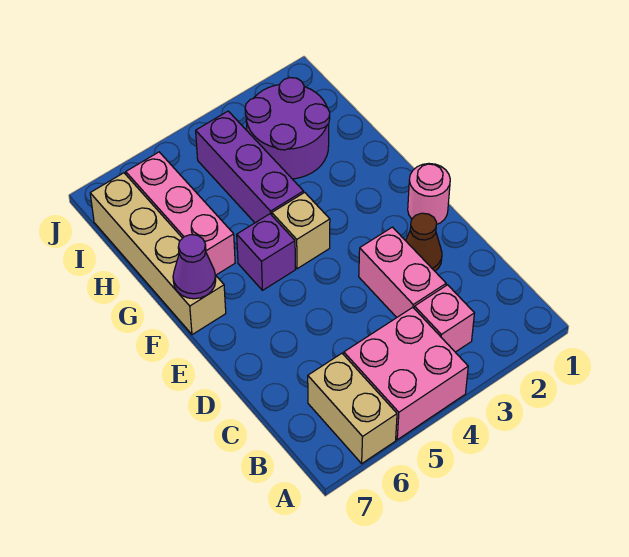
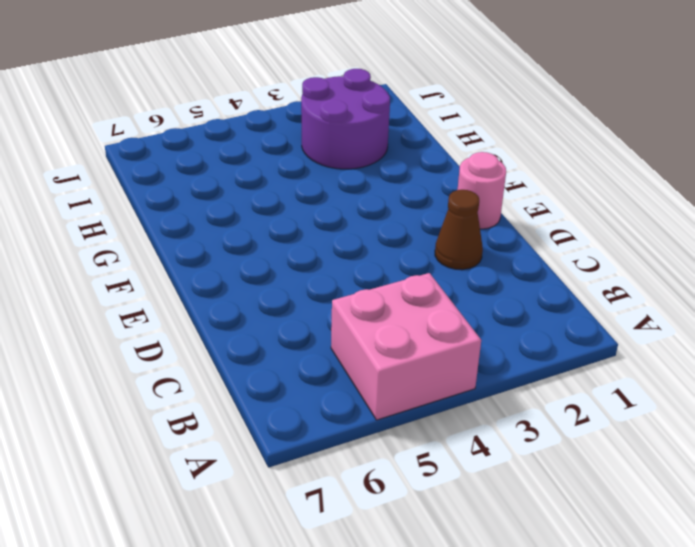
none -> tan 1x2 brick [308,353,397,463]
none -> pink 1x1 brick [414,285,474,352]
none -> pink 1x2 brick [359,227,446,317]

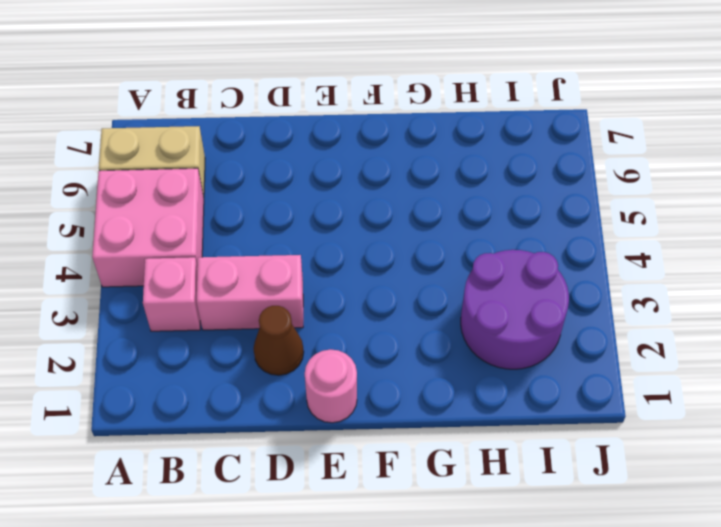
none -> tan 1x1 brick [272,192,330,269]
none -> purple 1x1 brick [237,214,295,290]
none -> tan 1x4 brick [90,173,226,335]

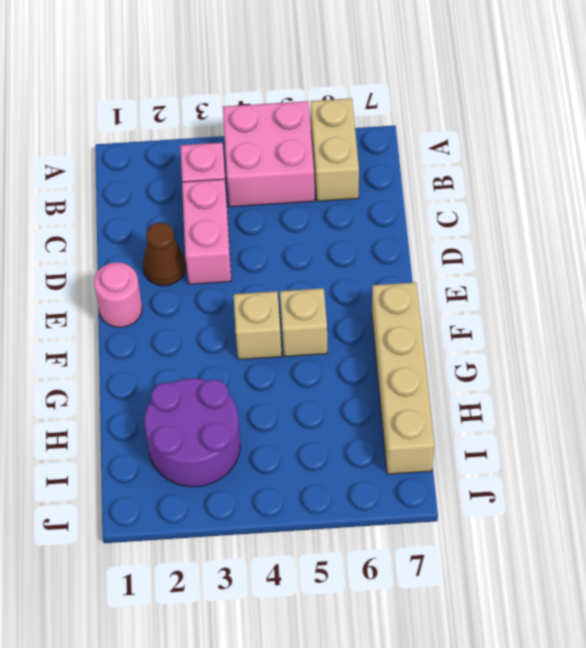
tan 1x1 brick [280,288,327,357] -> purple 1x1 brick [237,214,295,290]
none -> purple 1x3 brick [196,111,304,223]
none -> pink 1x3 brick [126,152,235,275]
none -> purple 1x1 cone [173,235,216,299]

